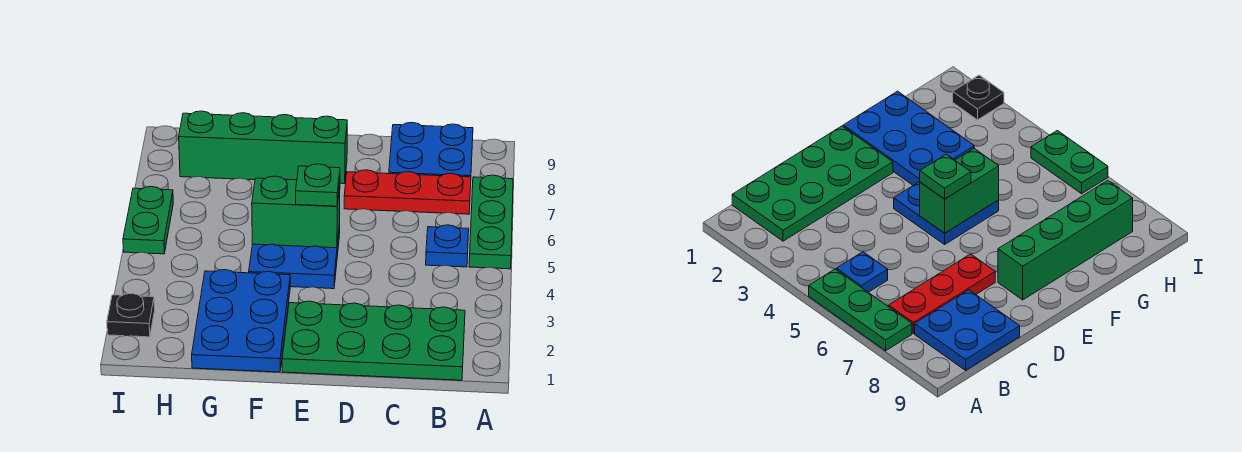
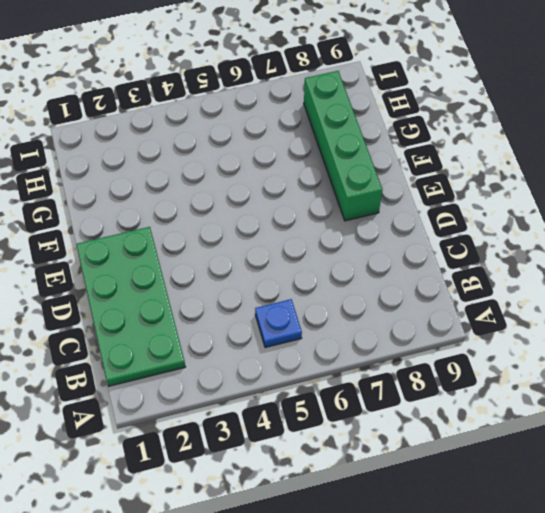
none -> green 1x3 plate [469,175,513,269]
none -> red 1x3 plate [344,170,471,214]
none -> blue 2x2 plate [389,123,473,177]

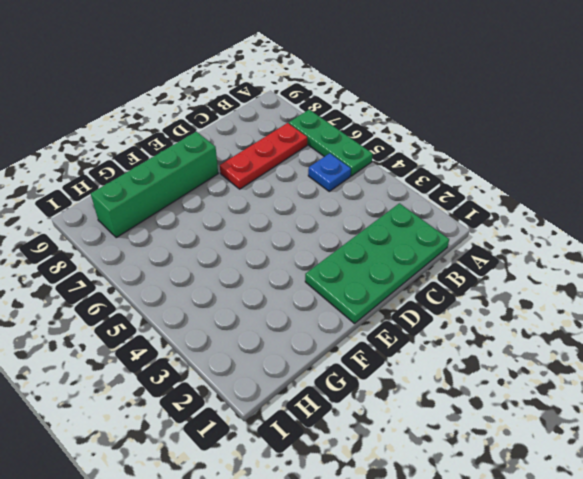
none -> blue 2x2 plate [389,123,473,177]
none -> blue 2x2 plate [249,224,340,289]
none -> blue 2x3 plate [192,270,290,372]

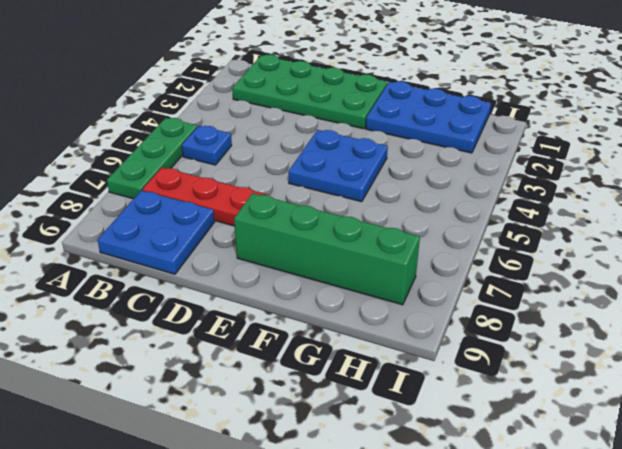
blue 2x3 plate [366,81,491,153] -> blue 2x3 plate turned to [192,270,290,372]
none -> black 1x1 plate [107,293,155,337]
none -> green 1x2 plate [123,186,173,254]
none -> green 1x2 brick [252,176,340,248]

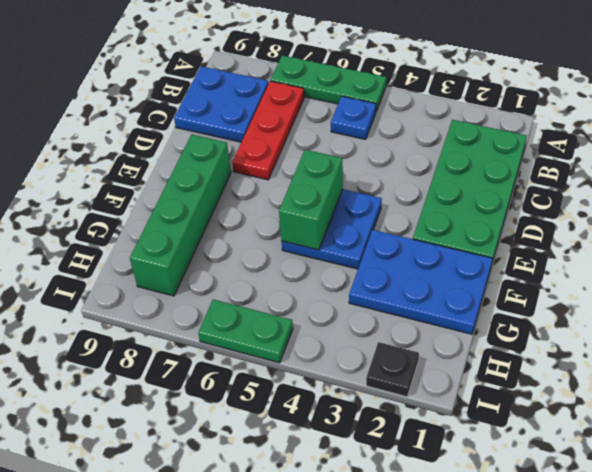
none -> green 1x1 plate [296,164,340,206]

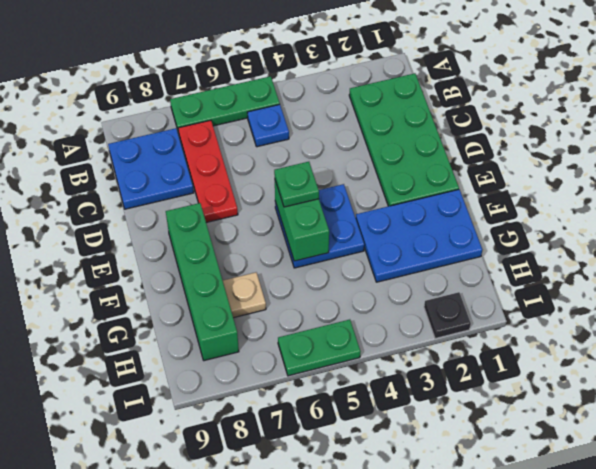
tan 1x1 plate [223,272,266,318] -> none

